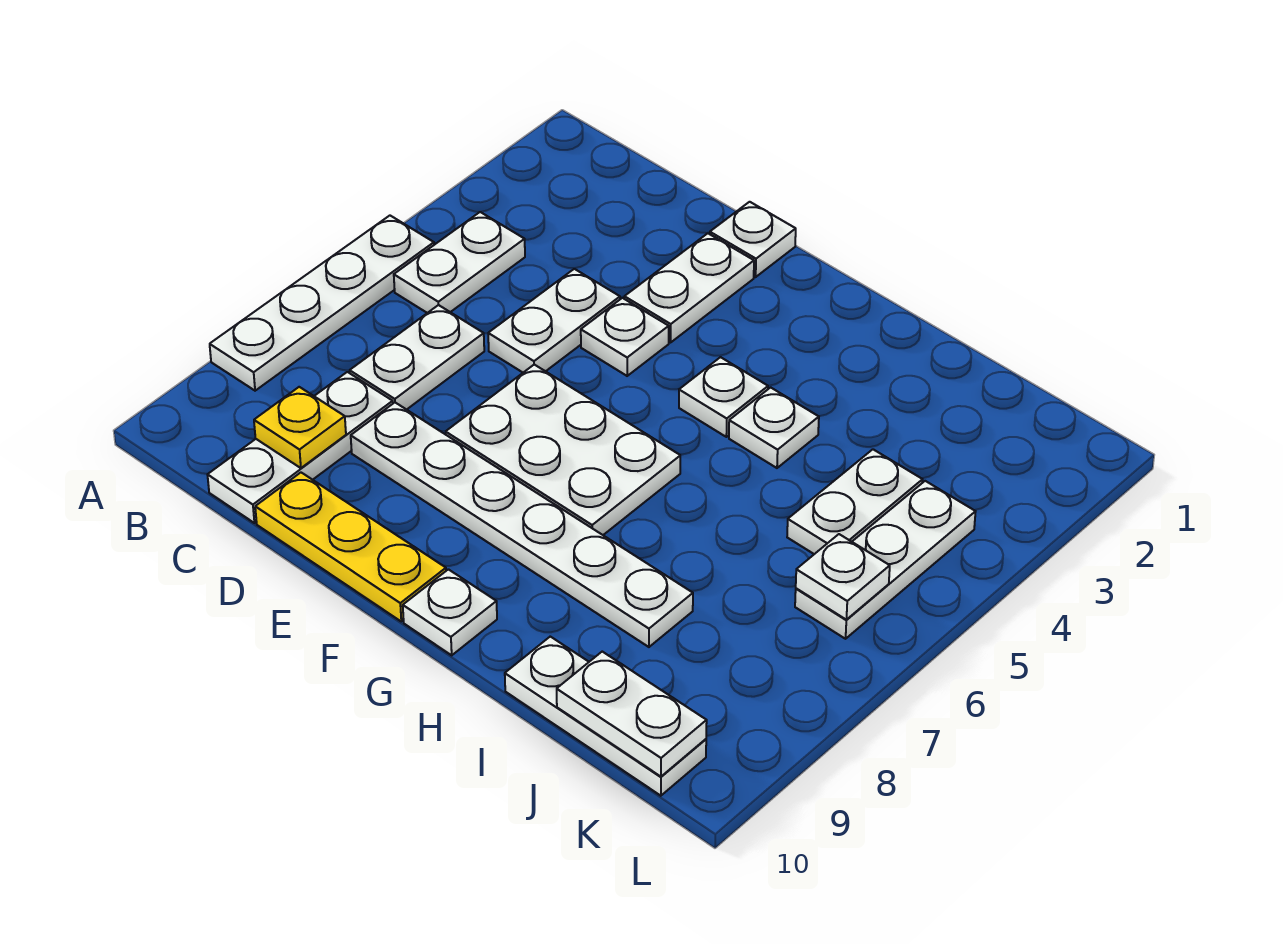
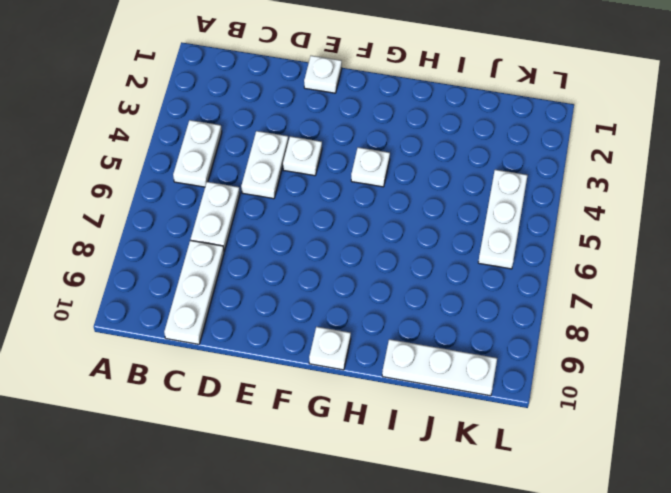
none -> white 1x4 plate [210,216,434,391]
none -> white 1x6 plate [351,403,693,647]
none -> yellow 1x3 plate [255,473,446,621]

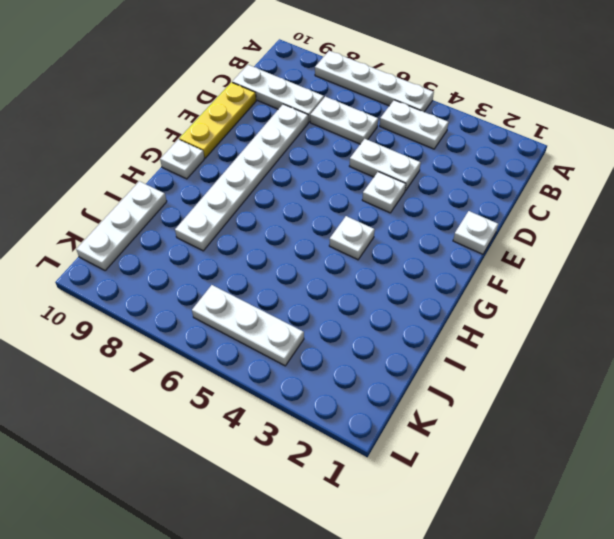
none -> white 1x2 plate [624,233,754,342]
none -> white 2x3 plate [446,365,680,535]
none -> white 1x1 plate [729,387,819,468]

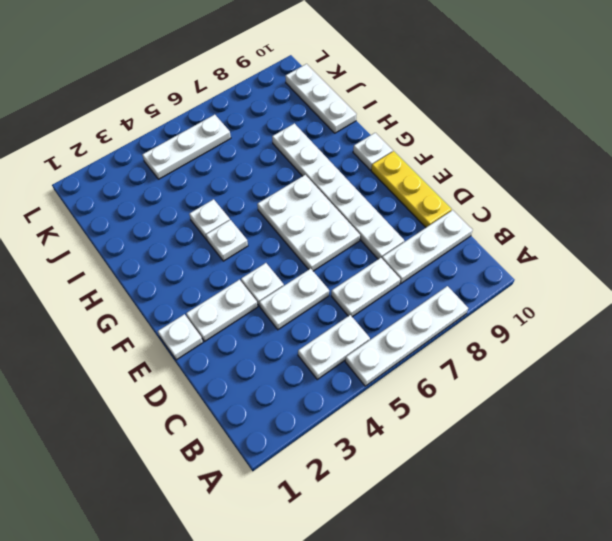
none -> white 1x2 plate [787,449,923,554]
none -> yellow 1x1 plate [254,387,346,468]
none -> white 1x2 plate [557,652,707,777]

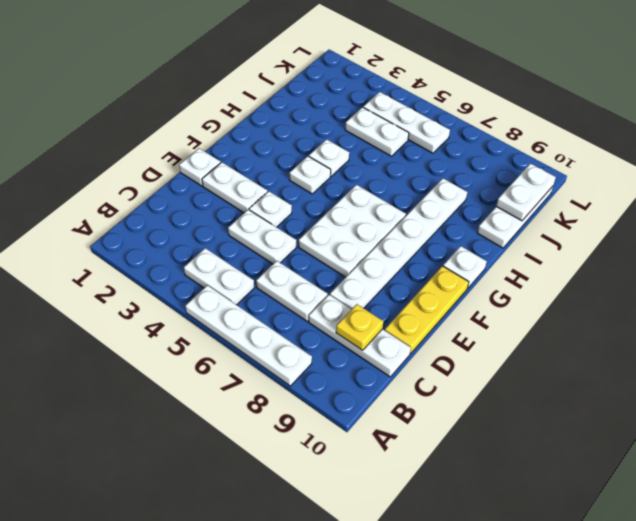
none -> white 1x1 plate [796,534,890,620]

